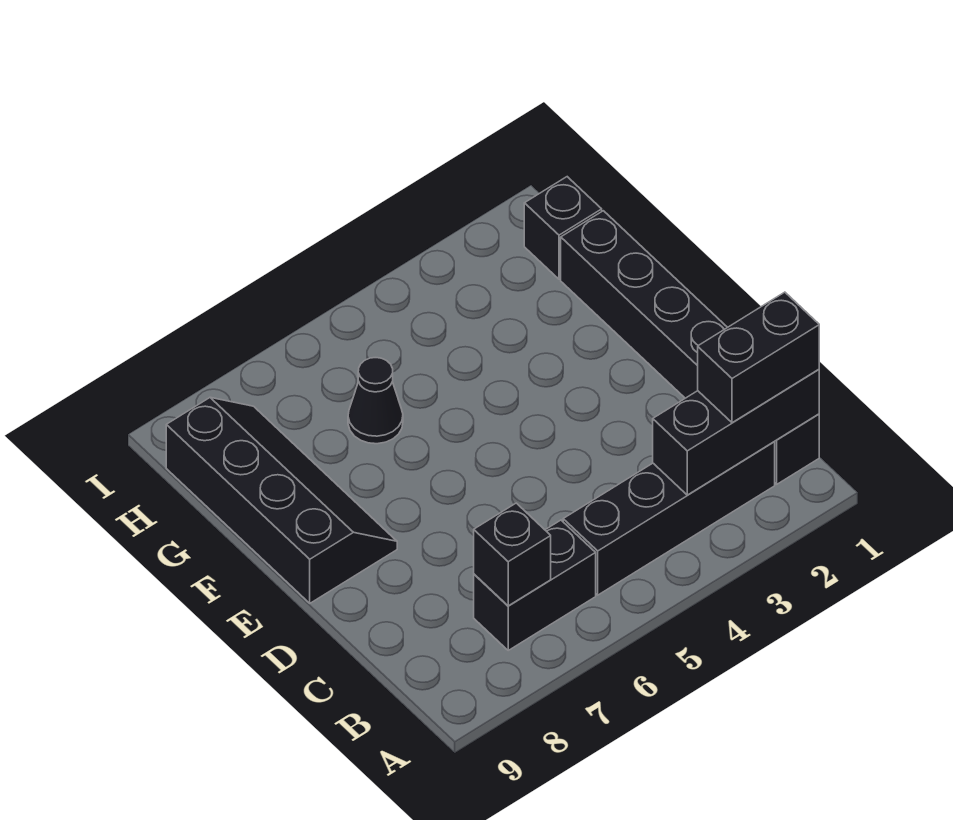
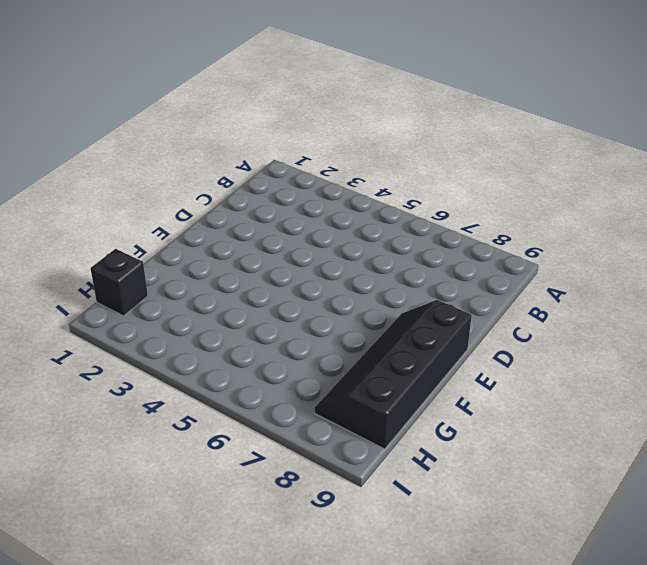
none -> black 1x6 brick [561,211,819,484]
none -> black 1x4 brick [563,442,775,595]

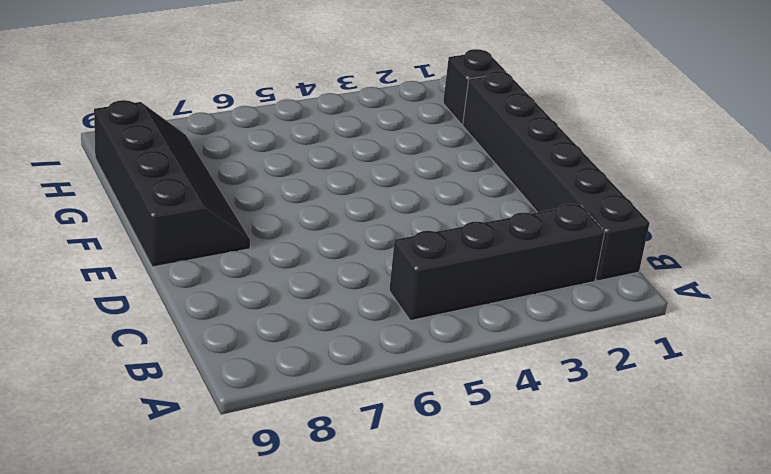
none -> black 1x2 brick [474,520,596,650]
none -> black 1x1 cone [348,358,403,444]

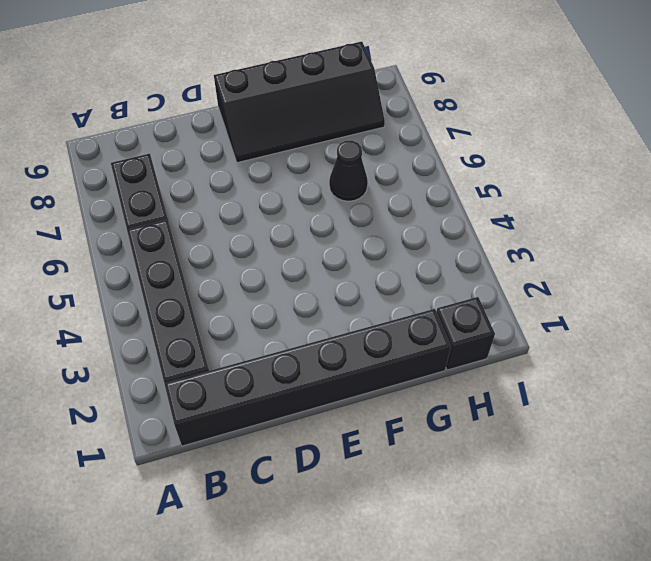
none -> black 1x3 brick [653,369,819,495]
none -> black 1x1 brick [474,503,551,606]

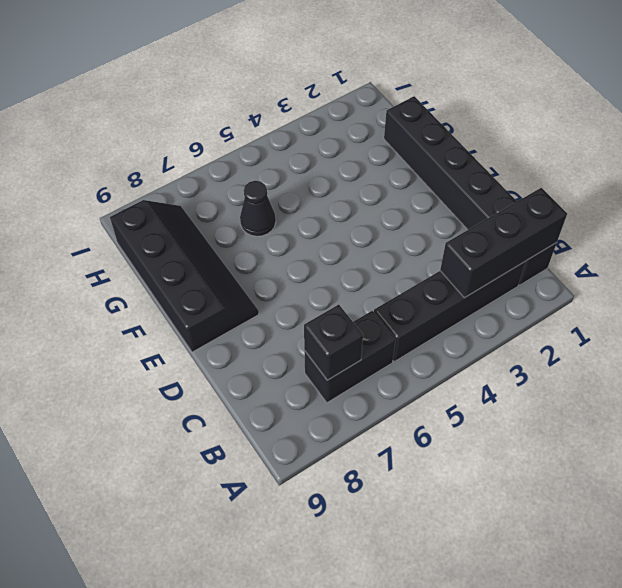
none -> black 1x1 brick [524,177,602,279]
none -> black 1x2 brick [698,292,819,423]

